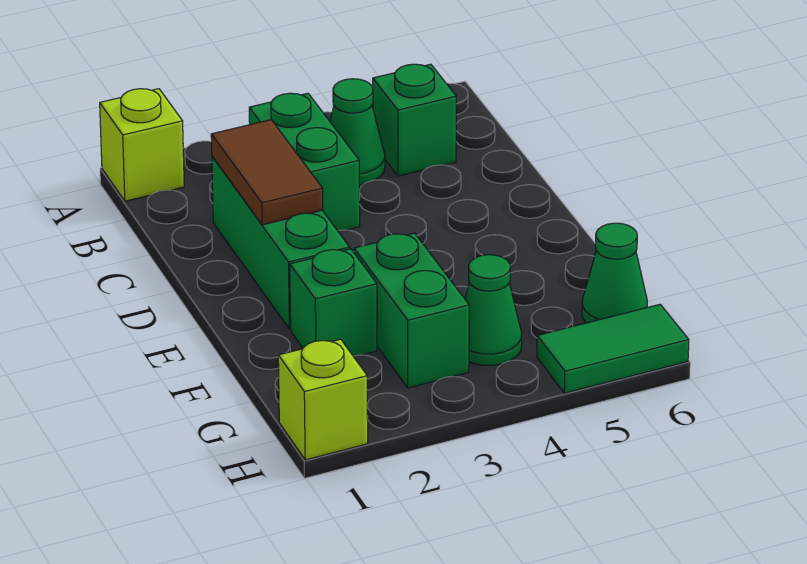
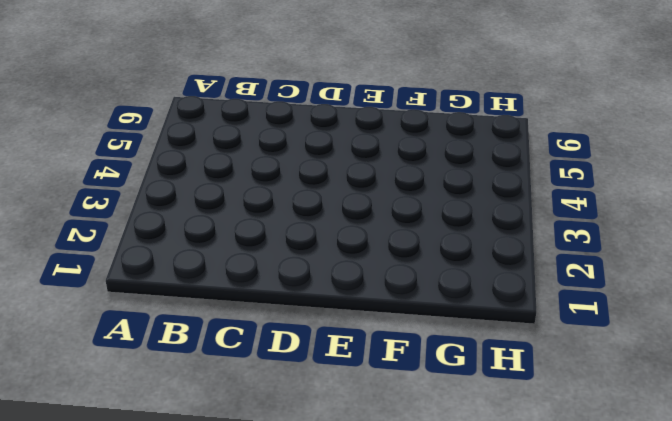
none -> lime 1x1 brick [100,89,184,201]
none -> green 1x2 brick [249,93,360,231]
none -> green 1x1 cone [330,79,385,185]

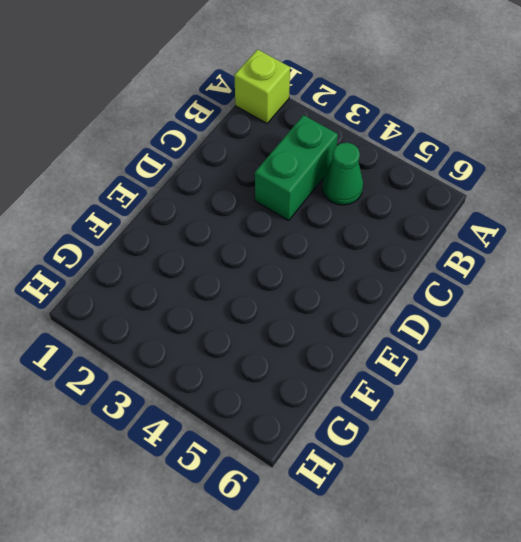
none -> green 1x1 brick [373,64,456,176]
none -> green 1x3 brick [212,157,350,329]
none -> green 1x1 brick [290,249,377,356]

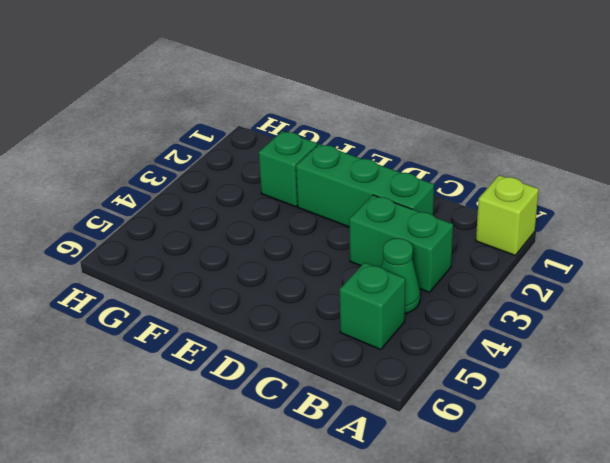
none -> green 1x2 brick [354,233,469,388]
none -> green 1x1 cone [465,255,522,366]
none -> green 1x1 cone [582,223,647,323]

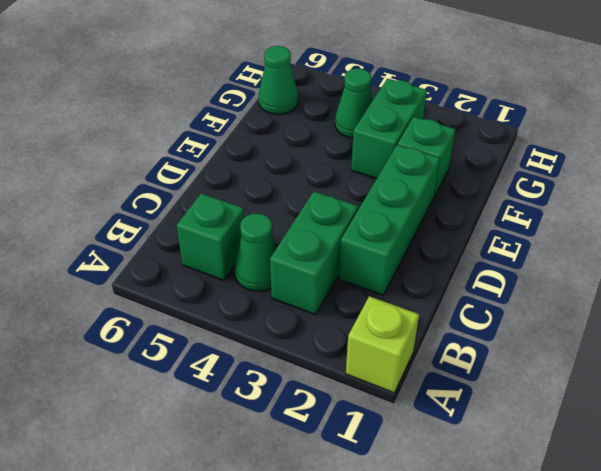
none -> lime 1x1 brick [278,339,368,460]
none -> green 1x2 tile [537,304,689,393]
none -> brown 1x2 tile [211,120,323,225]

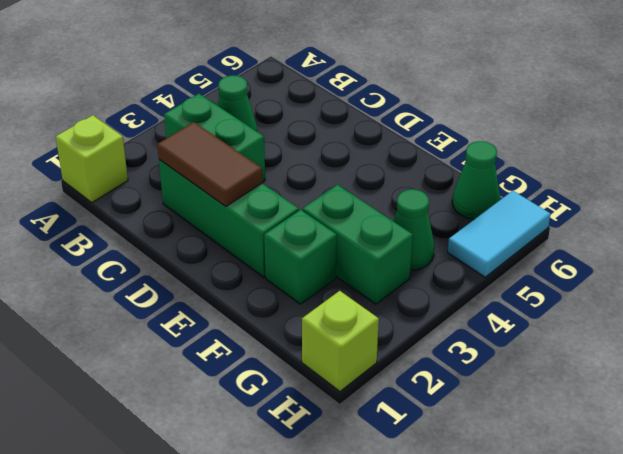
cyan 1x2 tile [448,191,550,277] -> green 1x2 tile [537,304,689,393]
none -> green 1x1 brick [373,64,456,176]

